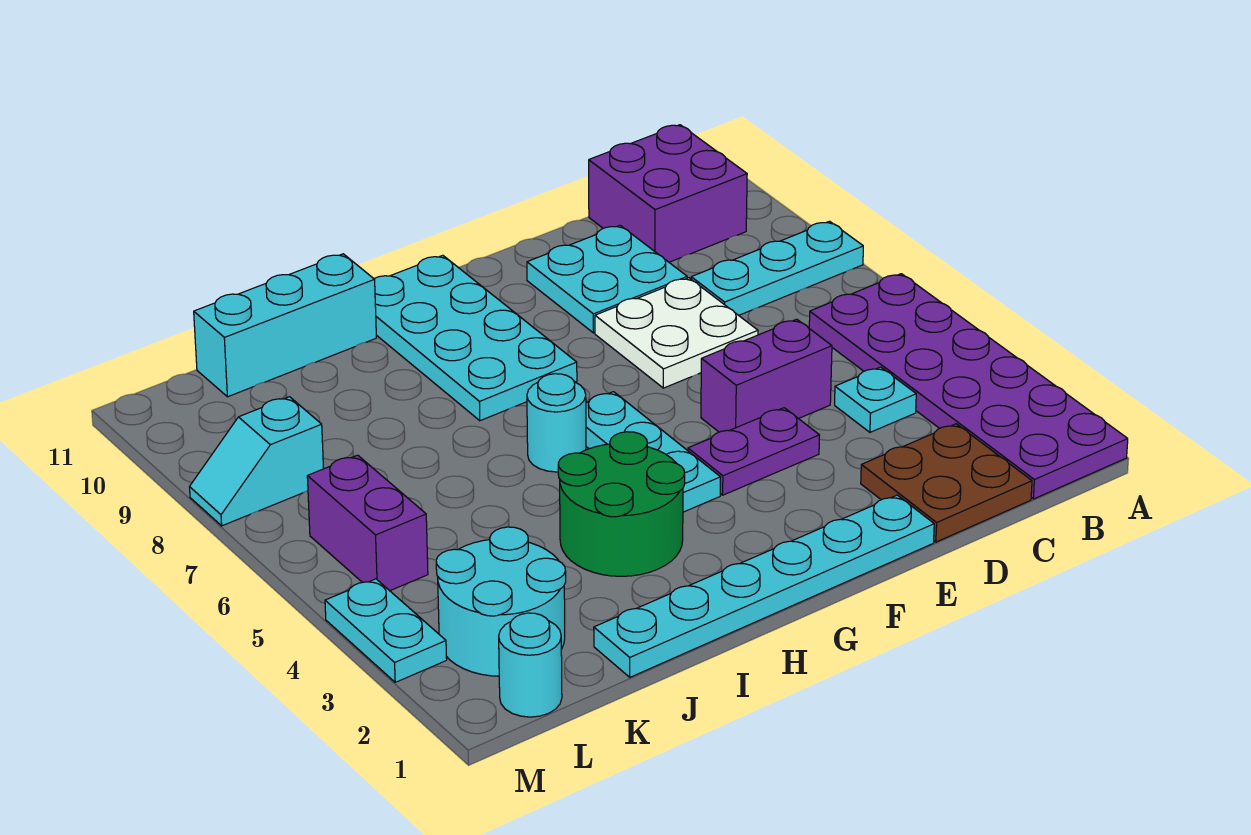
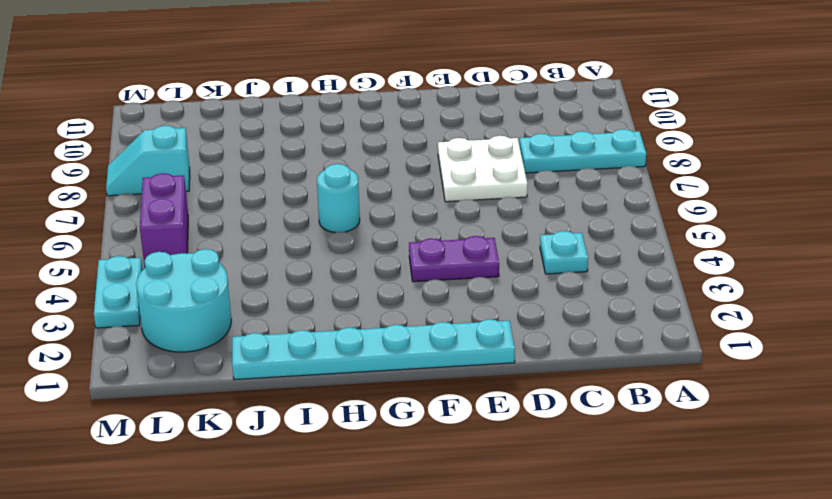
none -> purple 2x6 plate [809,274,1128,499]
none -> purple 2x2 brick [589,125,747,262]
none -> brown 2x2 plate [861,424,1032,542]

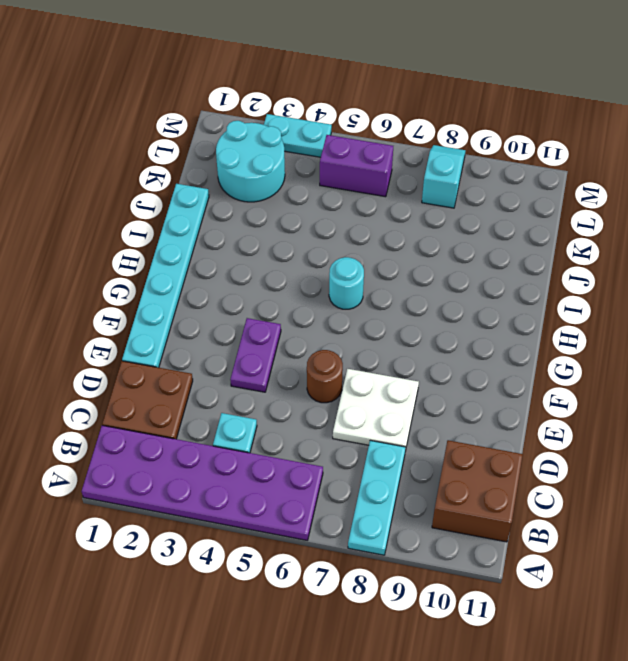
brown 2x2 brick [432,440,523,542] -> purple 2x2 brick [589,125,747,262]
brown 1x1 round brick [307,350,343,403] -> none
none -> purple 1x2 brick [701,319,832,432]
none -> cyan 2x2 plate [527,225,687,333]
none -> cyan 1x3 plate [586,392,721,512]

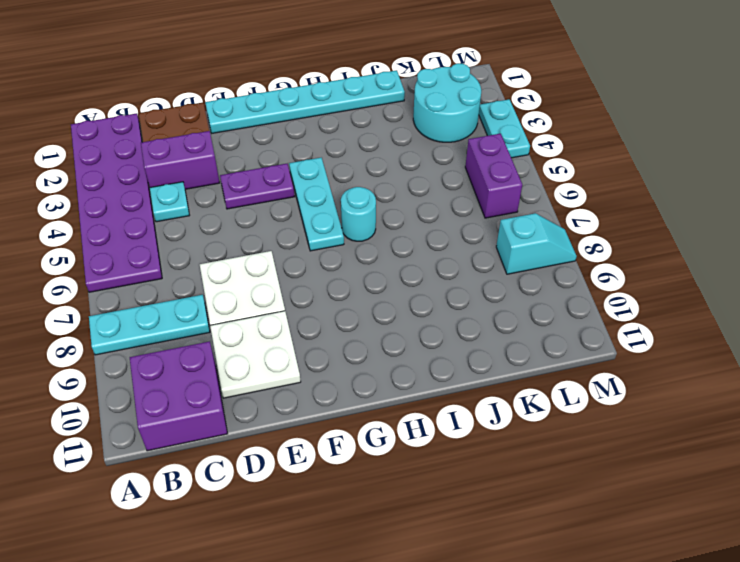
purple 1x2 brick [141,131,220,189] -> purple 1x2 brick moved to [701,319,832,432]
white 2x2 plate [210,311,301,398] -> cyan 2x2 plate [527,225,687,333]
none -> cyan 2x4 plate [374,255,577,421]
none -> green 2x2 round brick [558,432,685,576]
none -> cyan 1x3 brick [194,254,376,397]

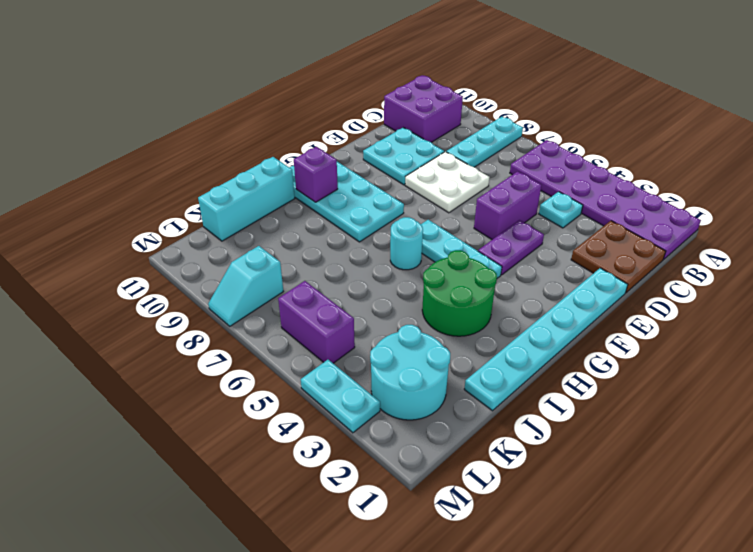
purple 1x1 brick [294,147,338,202] -> none
none -> cyan 1x1 round brick [499,613,562,717]

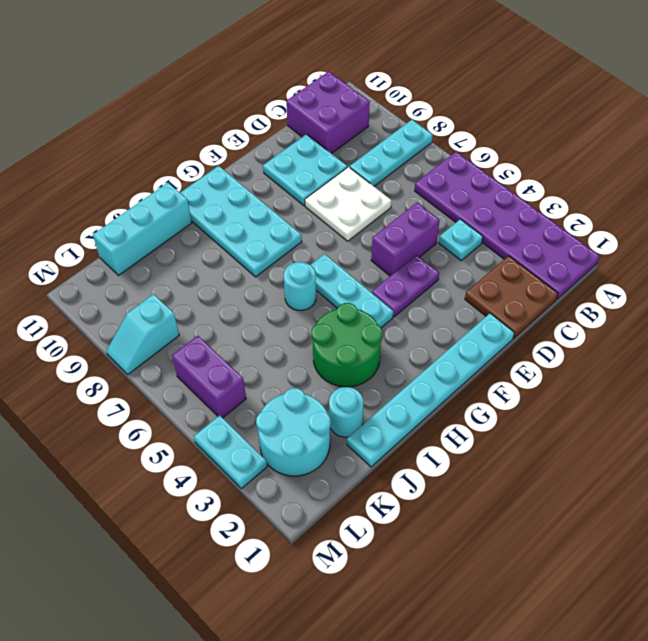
cyan 1x1 round brick [329,387,363,437] -> cyan 1x1 round brick moved to [499,613,562,717]

